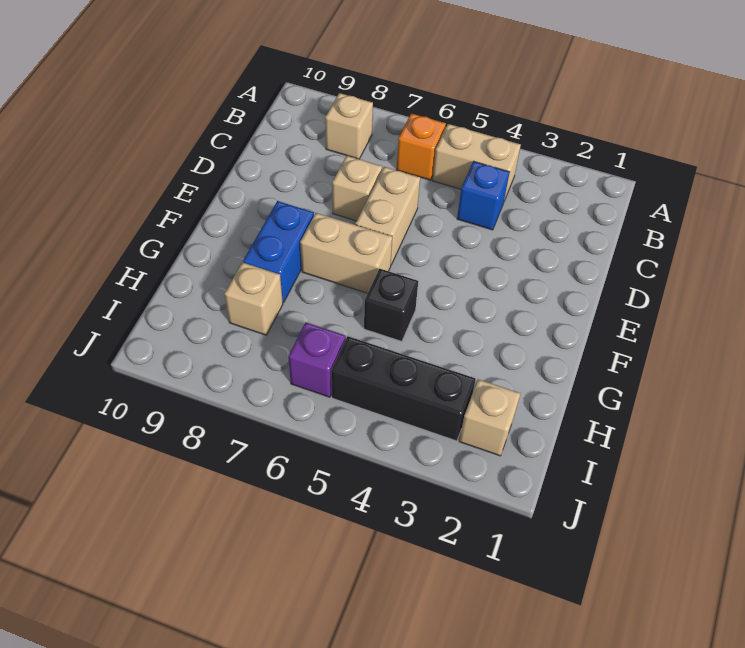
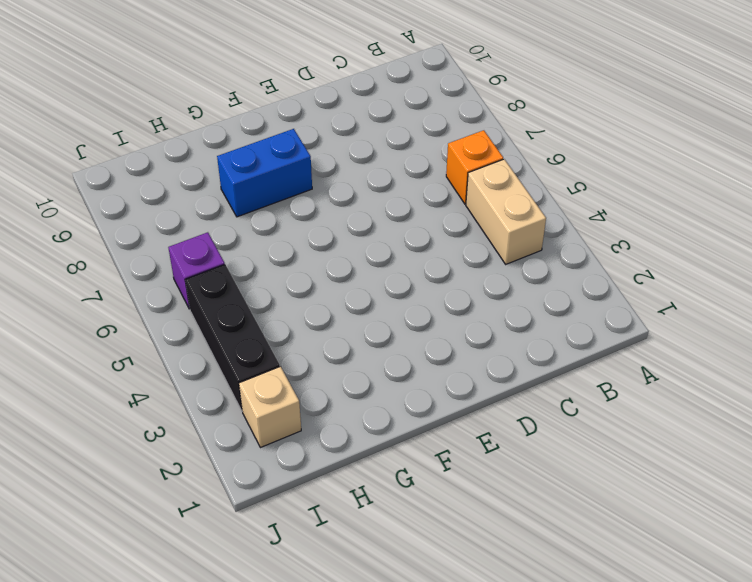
none -> tan 1x1 brick [325,93,373,159]
none -> blue 1x1 brick [457,161,510,230]
none -> tan 1x2 brick [355,167,420,264]

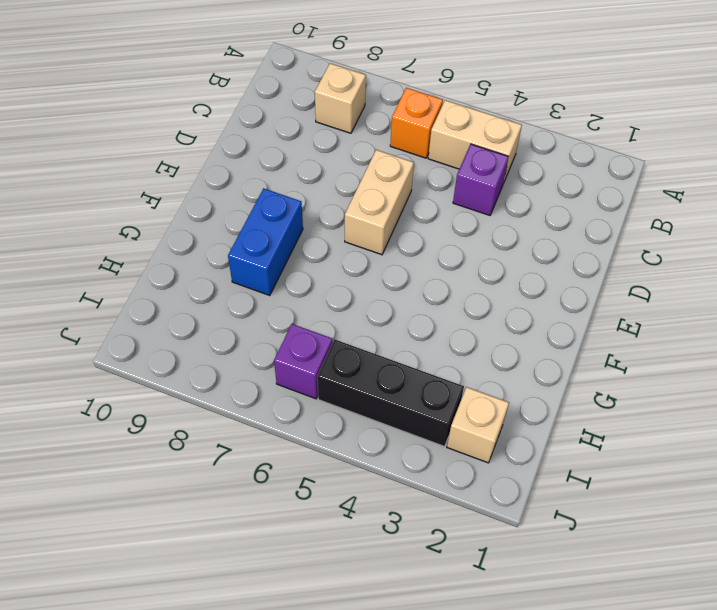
purple 1x1 brick [453,144,508,215] -> blue 1x1 brick [457,161,510,230]
none -> tan 1x1 brick [332,156,382,221]
none -> tan 1x2 brick [300,213,392,293]
none -> black 1x1 brick [364,269,418,341]

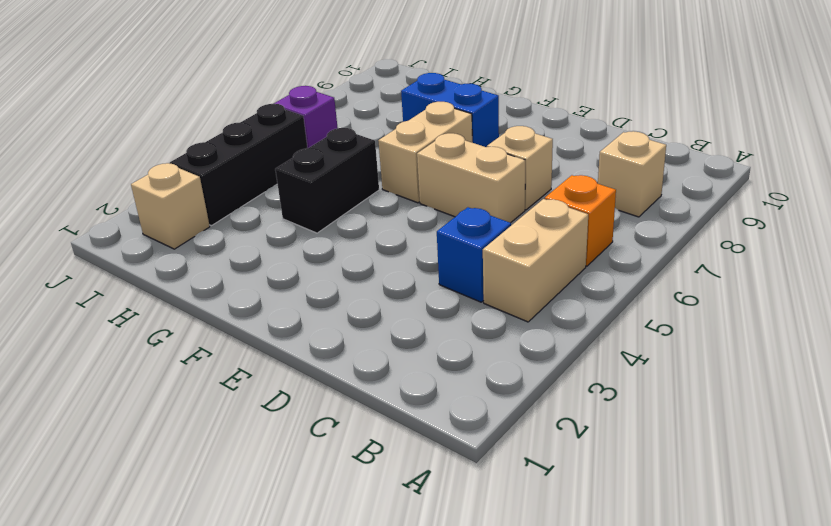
black 1x2 brick [275,128,379,233] -> black 1x1 brick [364,269,418,341]
none -> tan 1x1 brick [225,262,283,335]

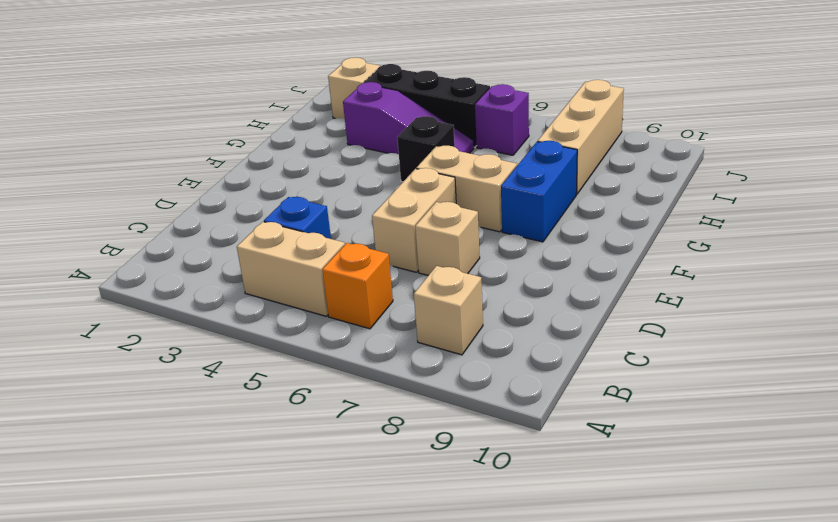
purple 1x3 slope [343,82,474,154] -> none
tan 1x3 brick [538,80,624,194] -> tan 1x1 brick [225,262,283,335]

